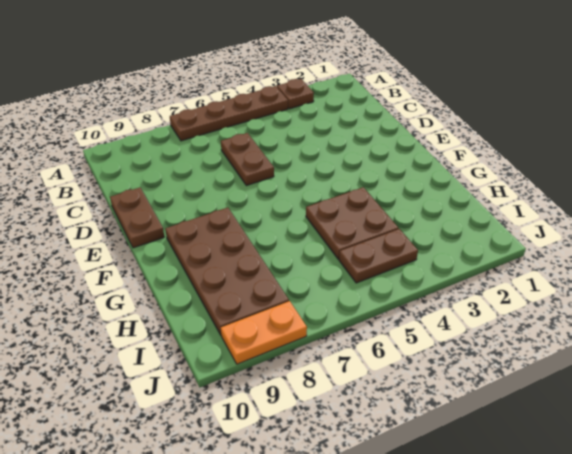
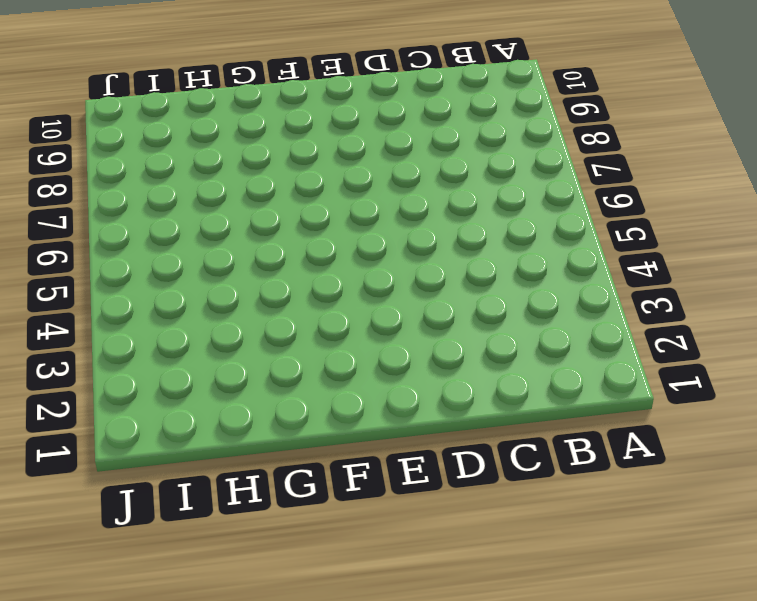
none -> brown 1x1 plate [277,79,314,109]
none -> brown 1x4 plate [170,86,288,141]

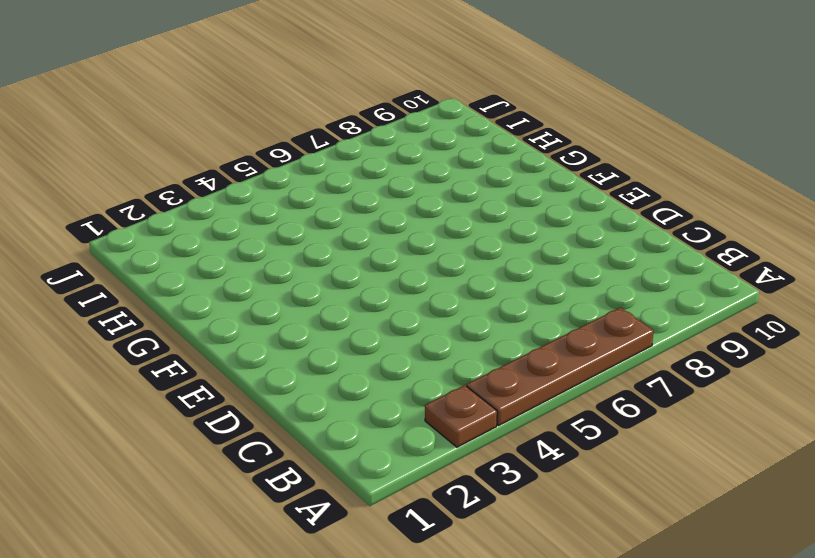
none -> brown 1x2 plate [221,133,274,186]
none -> brown 1x2 plate [110,187,164,248]

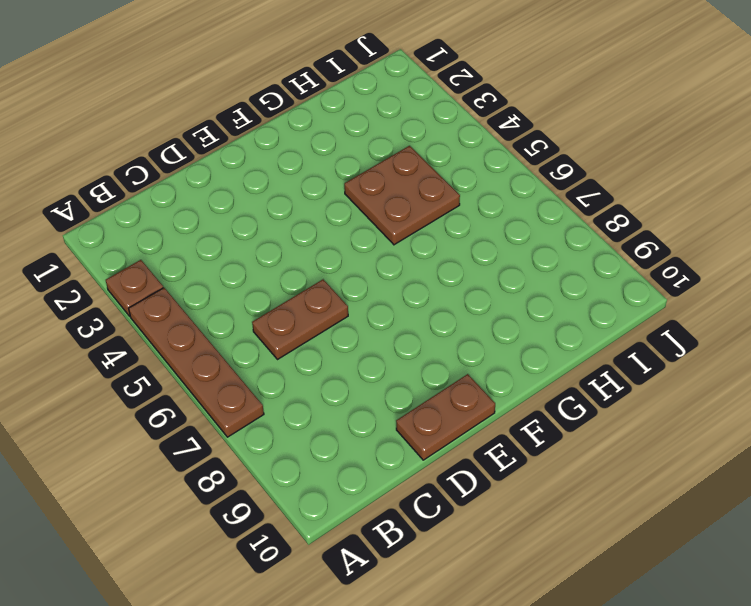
none -> brown 2x4 plate [165,208,289,335]
none -> brown 1x2 plate [339,229,418,283]

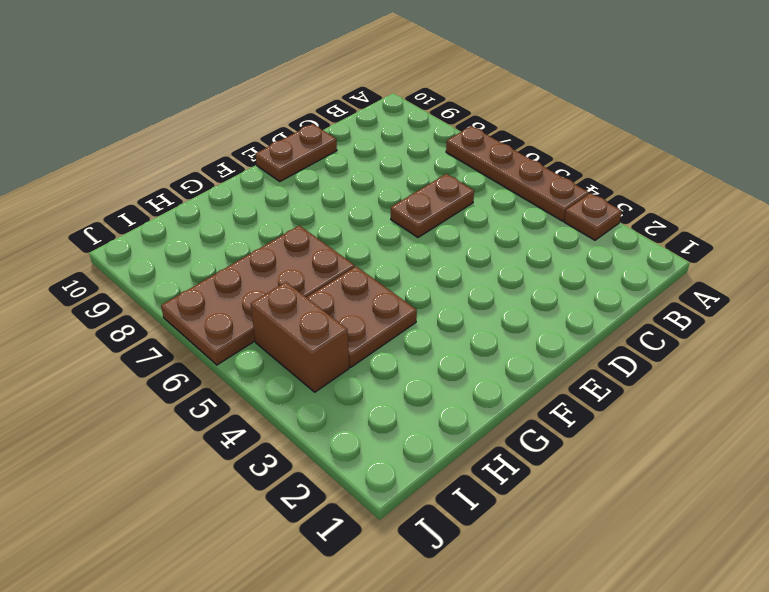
brown 2x4 plate [161,225,355,365] -> brown 2x4 plate moved to [165,208,289,335]
brown 1x2 brick [251,282,349,392] -> brown 1x2 plate [339,229,418,283]
none -> orange 1x2 plate [221,301,307,364]

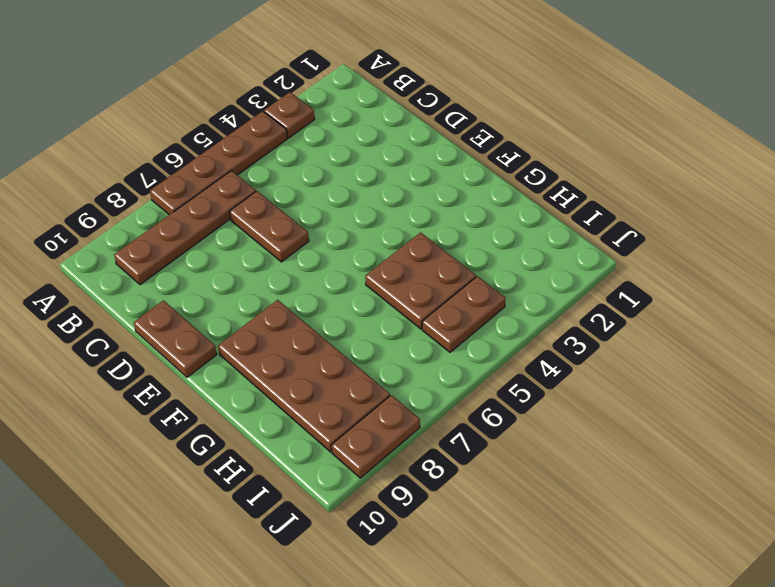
brown 1x4 plate [114,171,256,285] -> none
brown 1x2 plate [331,395,420,478] -> orange 1x2 plate [221,301,307,364]

